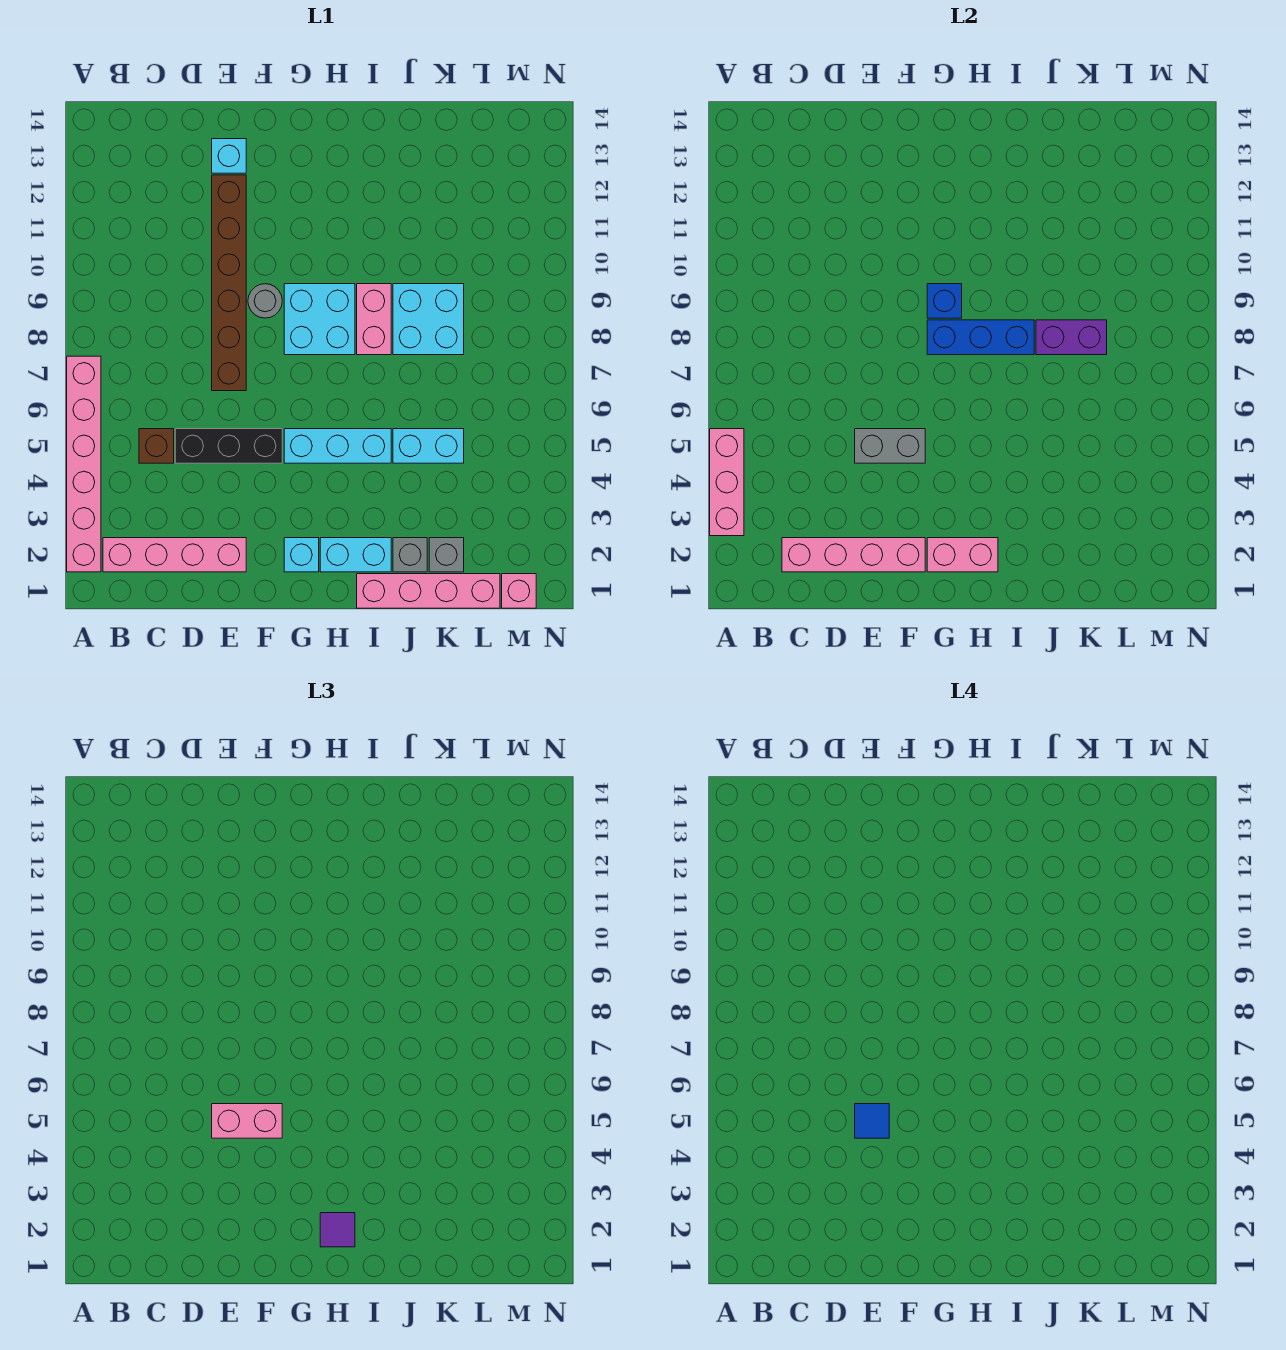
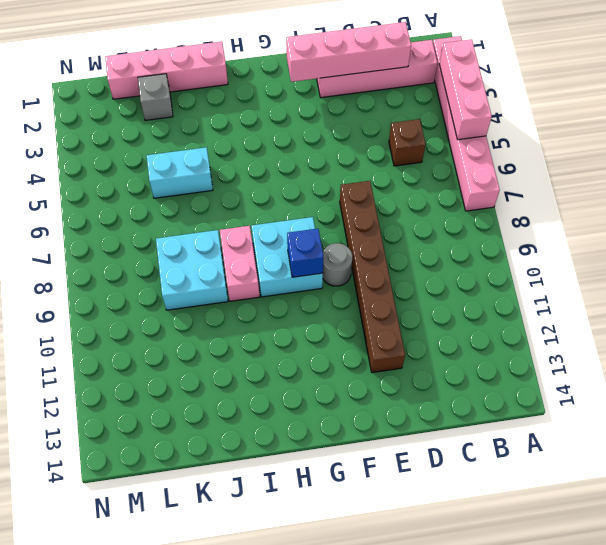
none -> black 1x3 brick [175,429,282,463]
none -> cyan 1x1 brick [212,139,246,173]
none -> cyan 1x1 brick [284,538,319,572]

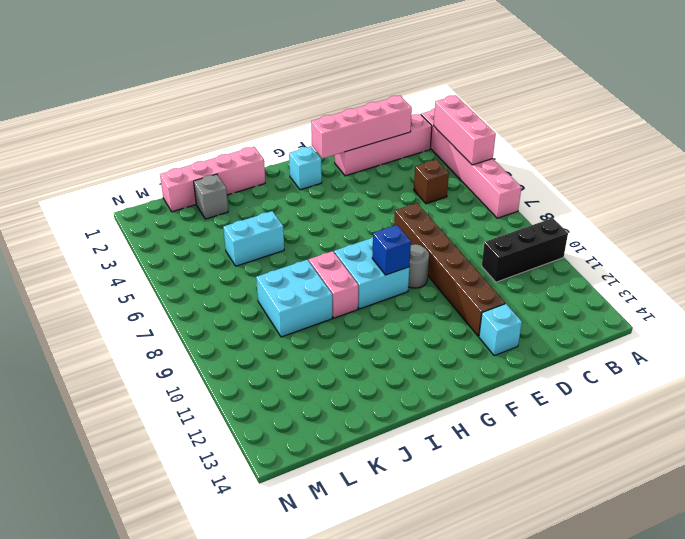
black 1x3 brick [482,218,568,282] -> black 1x3 brick moved to [175,429,282,463]
none -> cyan 1x3 brick [284,429,391,463]
none -> cyan 1x2 brick [320,538,391,572]
none -> grey 1x1 brick [393,538,427,572]

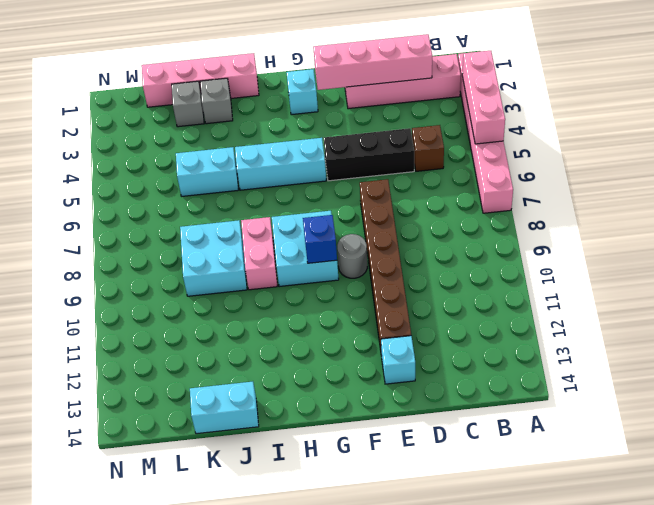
cyan 1x2 brick [190,382,259,434] -> cyan 1x2 brick moved to [320,538,391,572]
none -> pink 1x1 brick [502,574,536,608]
none -> grey 1x2 brick [855,429,925,463]
none -> pink 1x2 brick [927,538,998,572]

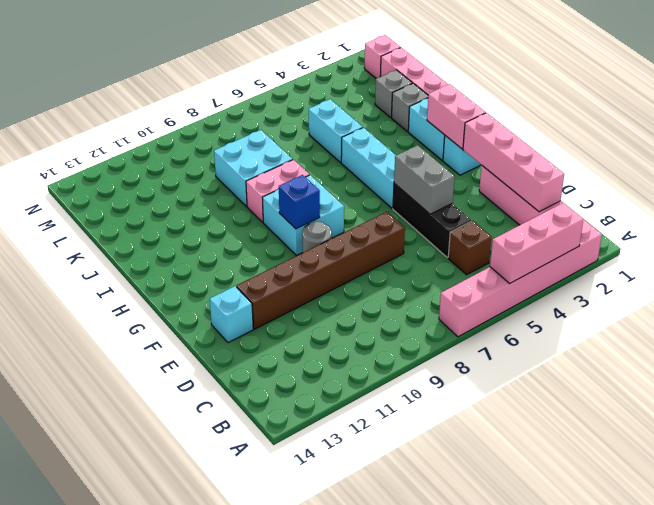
none -> blue 1x3 brick [927,320,1034,355]
none -> purple 1x2 brick [1036,320,1107,355]
none -> pink 1x2 brick [212,1104,282,1138]

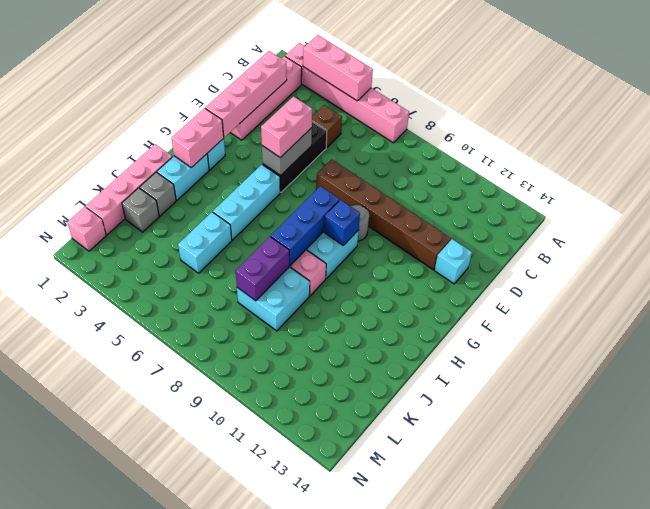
none -> purple 1x1 tile [320,1213,355,1247]
none -> blue 1x1 tile [855,1104,889,1138]

